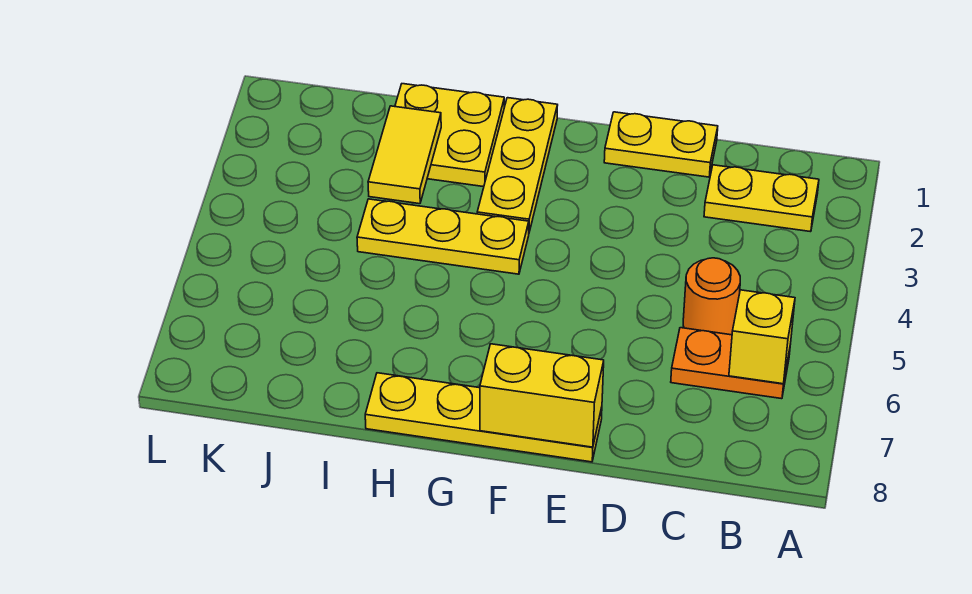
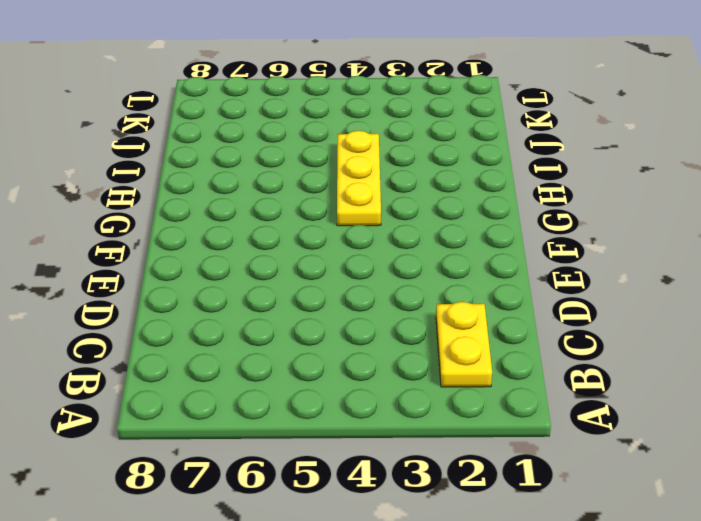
none -> orange 1x2 plate [671,328,790,399]
none -> orange 1x1 round brick [683,258,740,335]

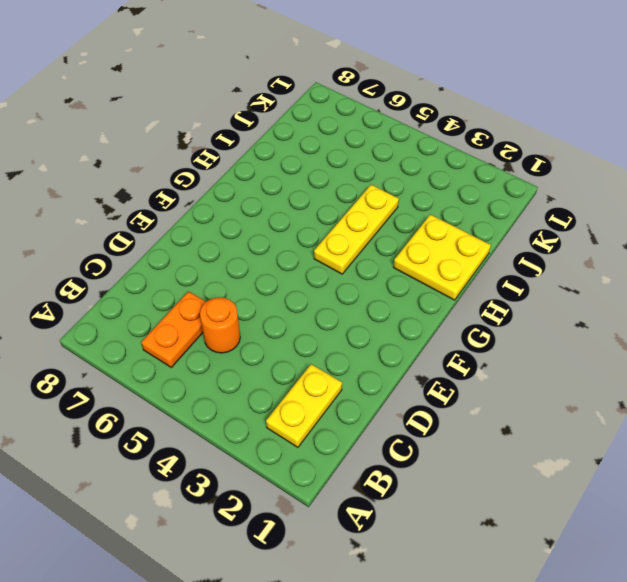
none -> yellow 1x2 plate [604,112,718,177]
none -> yellow 1x4 plate [365,373,602,462]

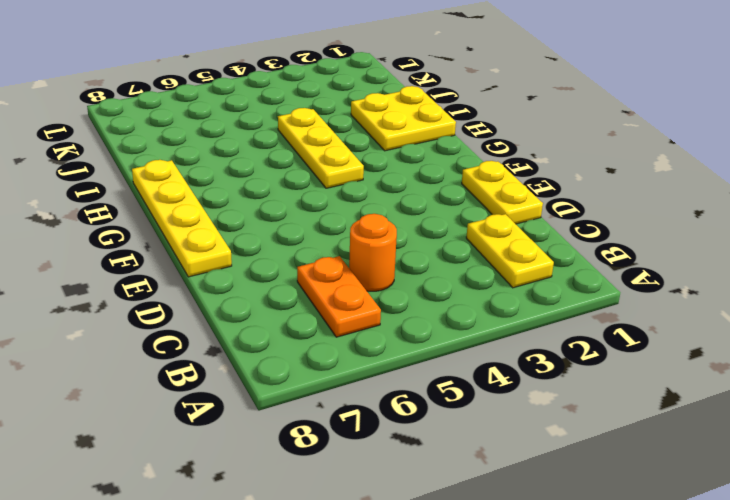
none -> yellow 1x3 plate [477,98,558,232]
none -> yellow 1x1 brick [729,290,795,384]

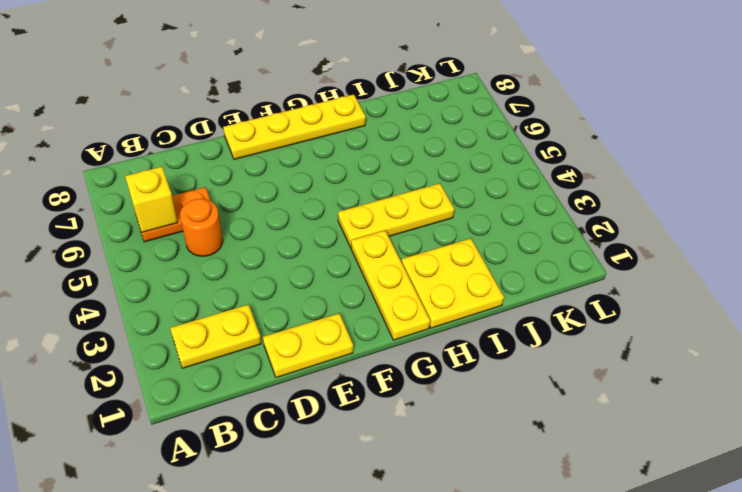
none -> yellow 1x2 brick [480,344,604,447]
none -> yellow 1x2 tile [368,106,441,204]

